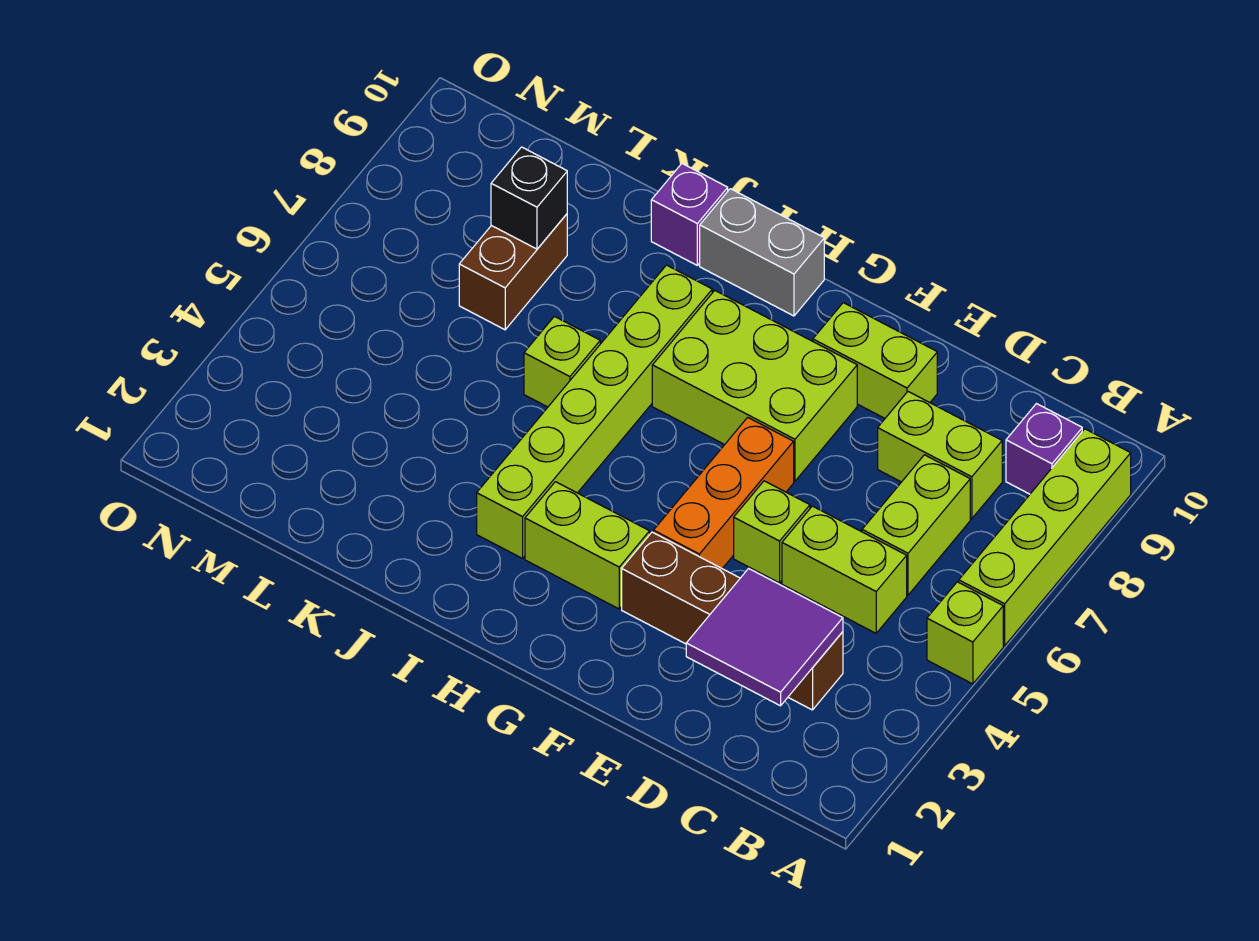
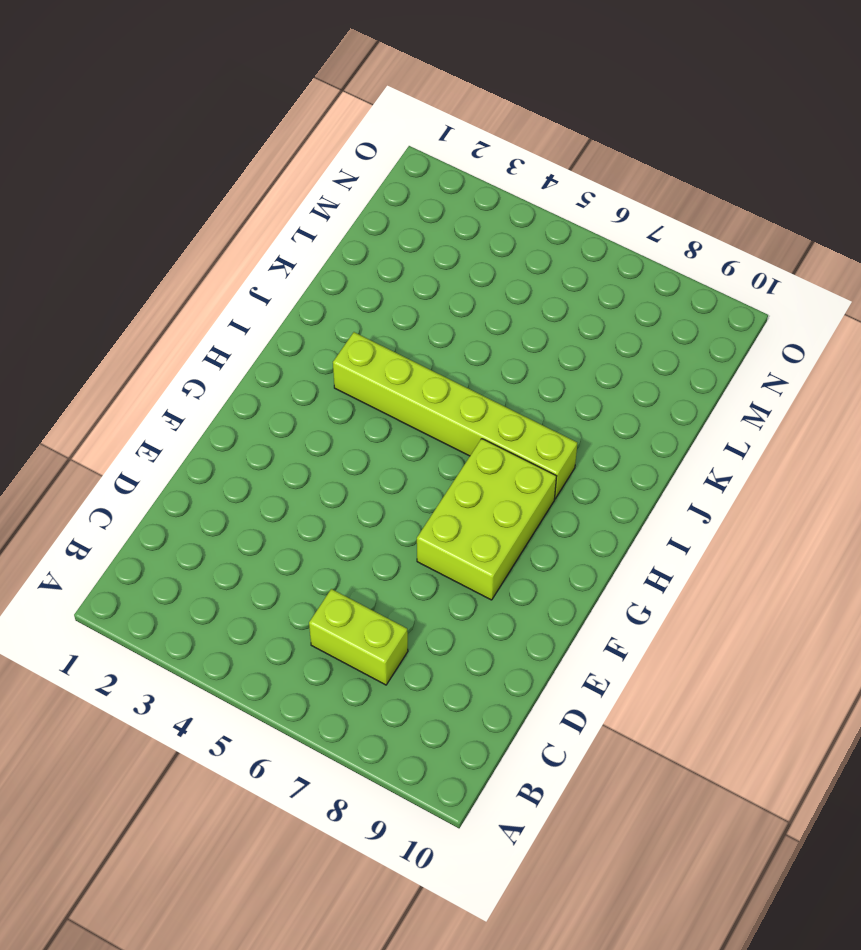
none -> lime 1x1 brick [927,582,1003,684]
none -> lime 1x4 brick [959,429,1131,646]
none -> purple 1x1 brick [1006,404,1082,494]

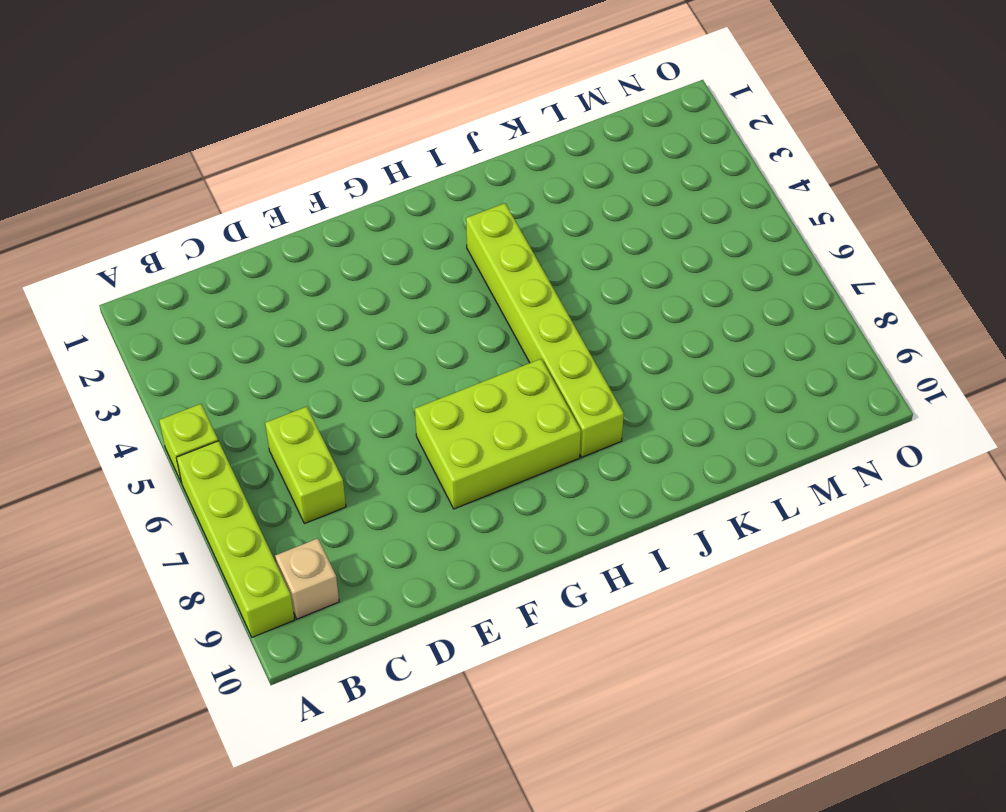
tan 1x1 brick [275,538,339,619] -> purple 1x1 brick [1006,404,1082,494]
none -> brown 1x4 brick [622,532,843,710]
none -> lime 1x2 brick [782,506,907,633]
none -> lime 1x2 brick [878,392,1002,519]

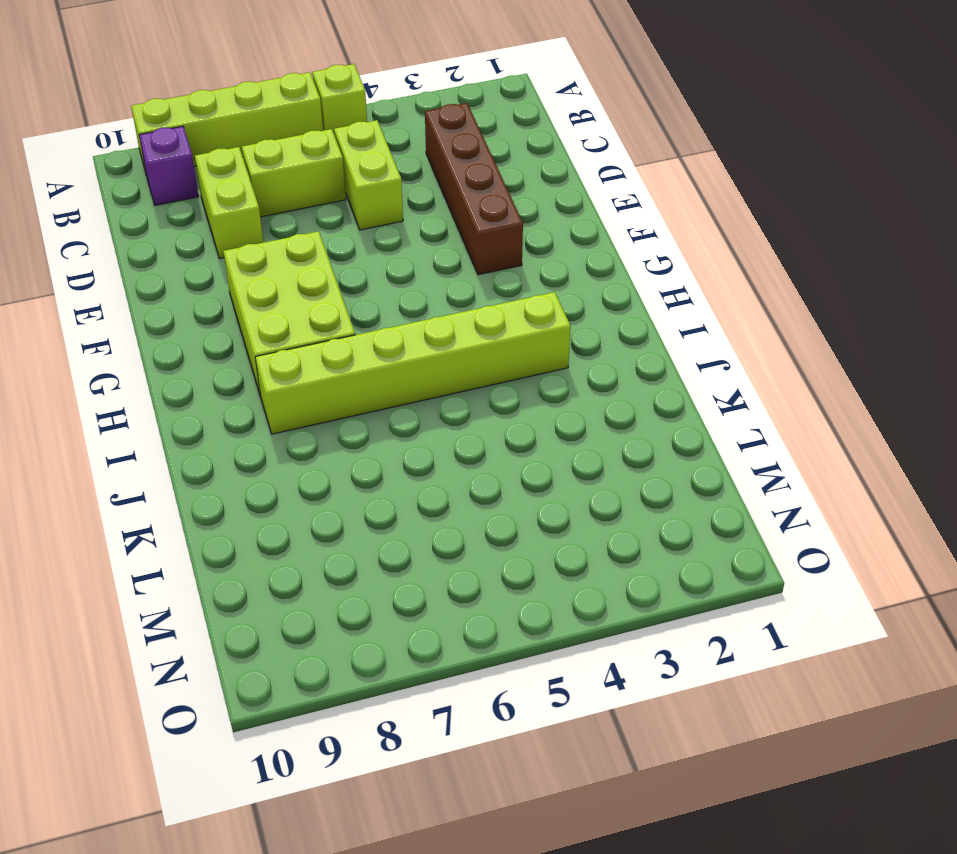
none -> lime 1x1 brick [734,481,810,583]
none -> lime 1x2 brick [813,303,937,418]
none -> orange 1x3 brick [653,417,794,569]

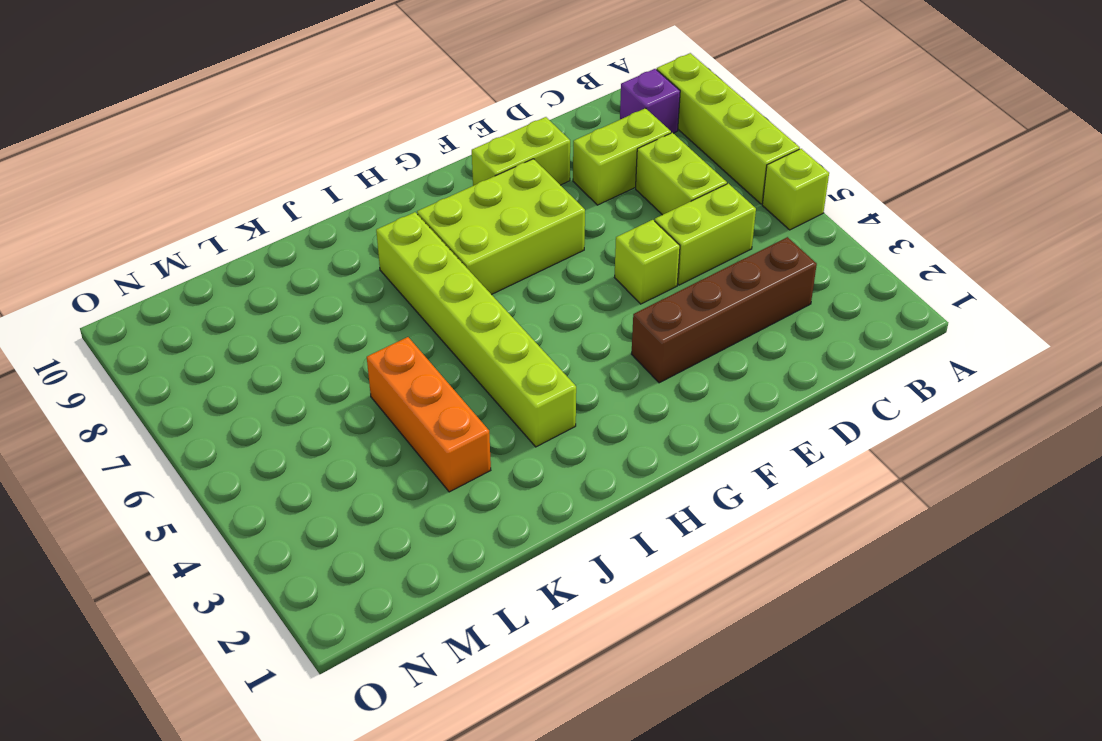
orange 1x3 brick [367,337,491,492] -> orange 1x3 brick moved to [653,417,794,569]
none -> lime 1x2 brick [525,482,650,609]
none -> grey 1x2 brick [700,189,824,316]
none -> lime 1x1 brick [524,316,600,407]

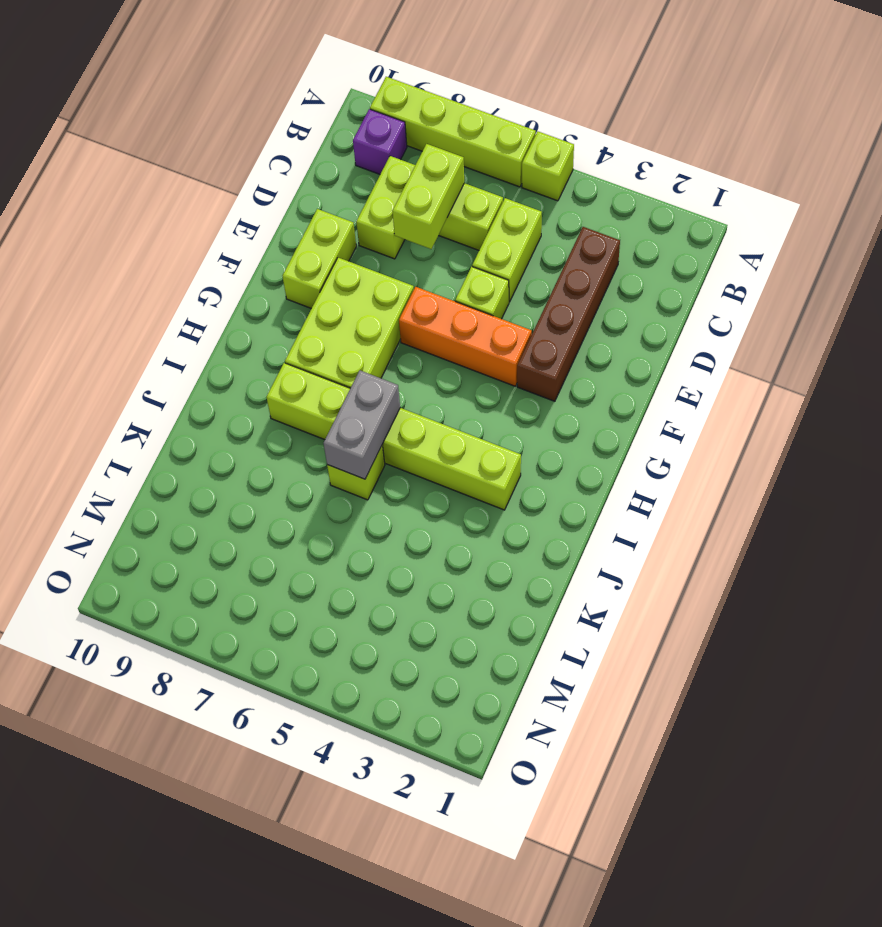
lime 1x2 brick [393,144,464,249] -> lime 1x2 brick moved to [525,482,650,609]
grey 1x2 brick [324,370,400,479] -> grey 1x2 brick moved to [700,189,824,316]
none -> purple 1x1 brick [651,164,728,265]
none -> brown 1x2 brick [459,214,567,330]
none -> purple 2x2 tile [686,568,843,706]

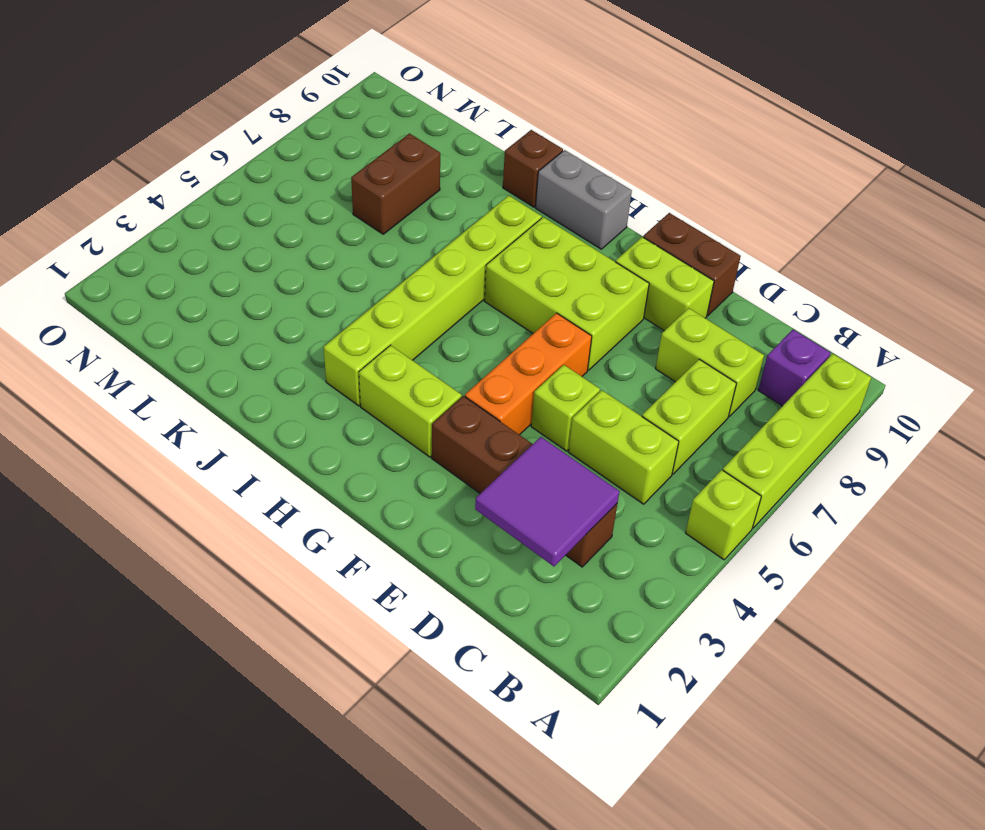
brown 1x2 brick [643,213,741,316] -> none
brown 1x1 brick [503,130,563,207] -> purple 1x1 brick [651,164,728,265]
none -> lime 1x1 brick [524,316,600,407]
none -> black 1x1 brick [491,147,567,249]

